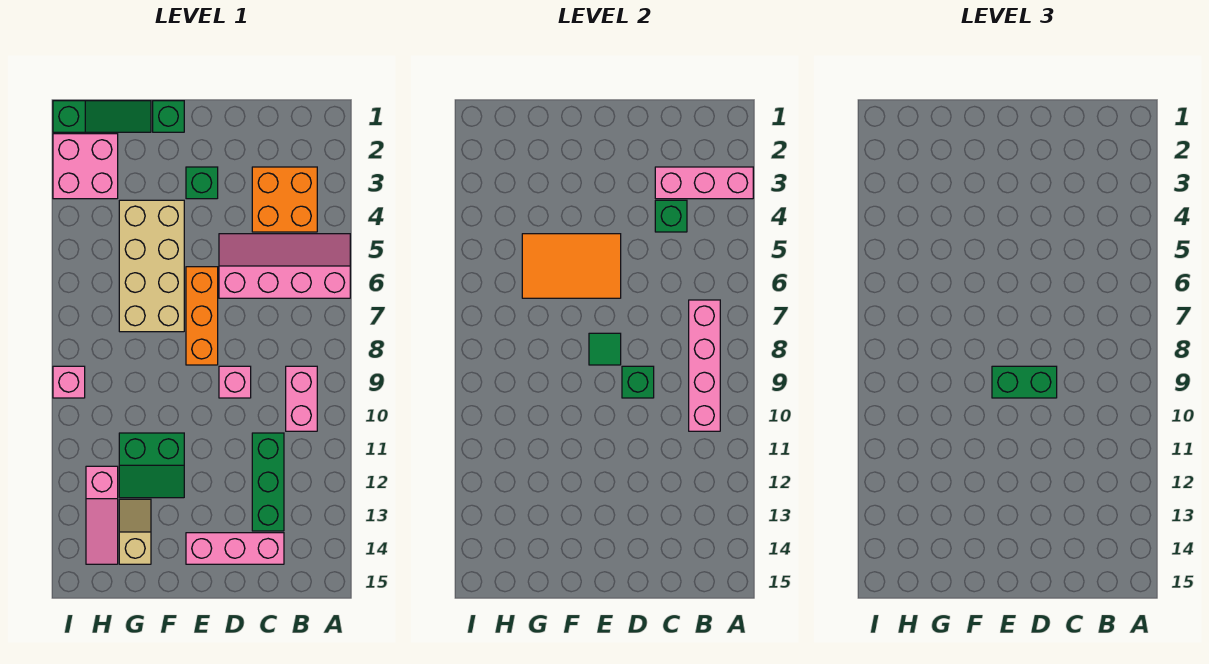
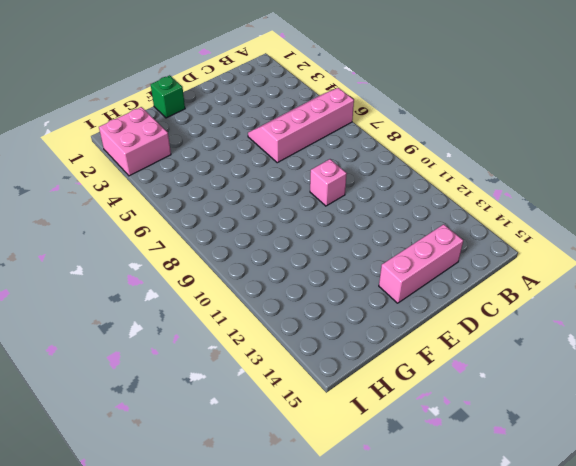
none -> orange 2x2 brick [252,167,317,232]
none -> pink 1x2 brick [286,366,317,431]
none -> green 1x3 brick [252,433,284,531]

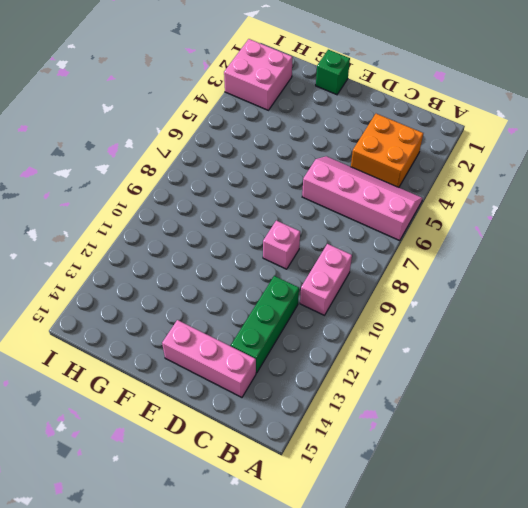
none -> green 1x1 brick [186,167,218,199]
none -> orange 1x3 brick [186,267,218,365]
none -> tan 2x4 brick [119,200,184,332]

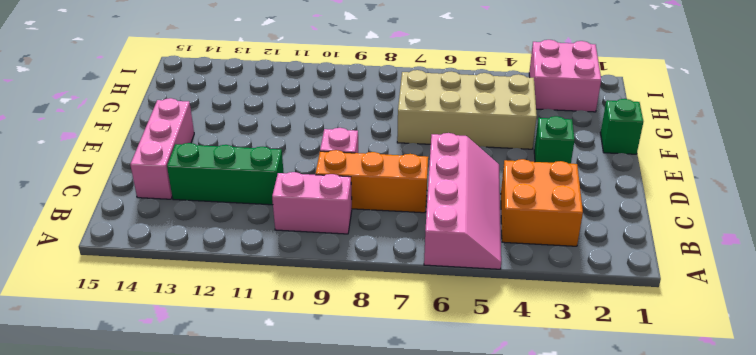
orange 1x3 brick [316,150,428,213] -> orange 1x3 brick moved to [186,267,218,365]
none -> green 2x2 slope [119,433,184,498]
none -> green 1x3 slope [53,101,151,132]
none -> tan 1x2 slope [119,499,151,564]

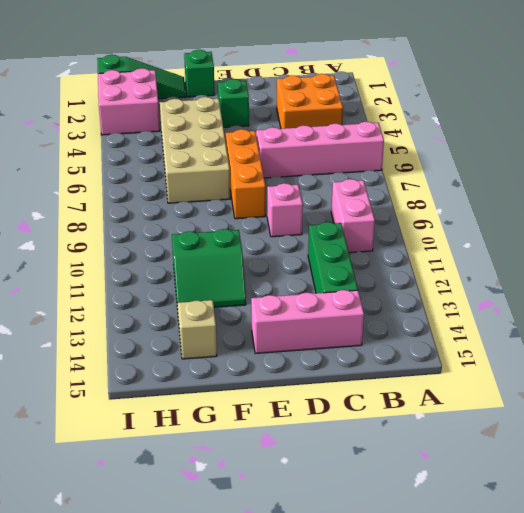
none -> pink 1x3 slope [86,466,118,564]
none -> pink 1x1 brick [53,366,85,398]
none -> pink 1x3 brick [655,167,753,199]

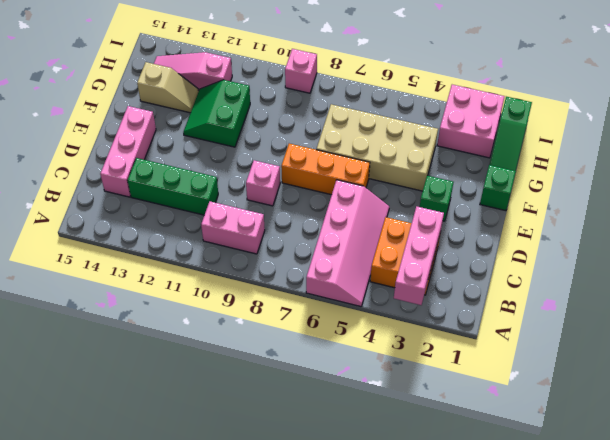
none -> pink 1x4 brick [689,300,720,431]
none -> green 1x1 brick [655,200,687,232]
none -> green 1x1 brick [622,366,654,398]

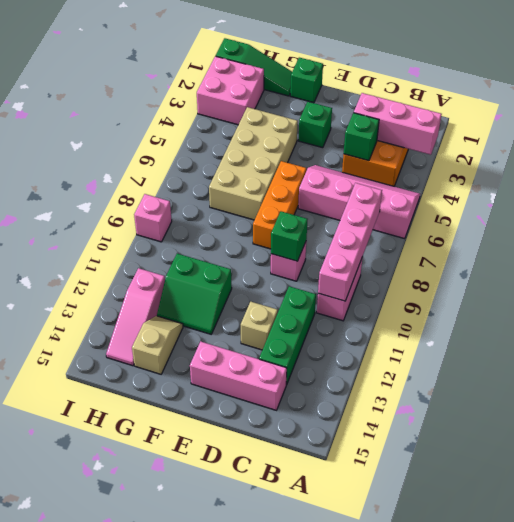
tan 1x1 brick [241,302,278,350] -> none
none -> orange 2x3 tile [522,234,621,298]
none -> green 1x1 tile [589,333,621,365]
none -> green 1x2 brick [992,366,1057,398]

